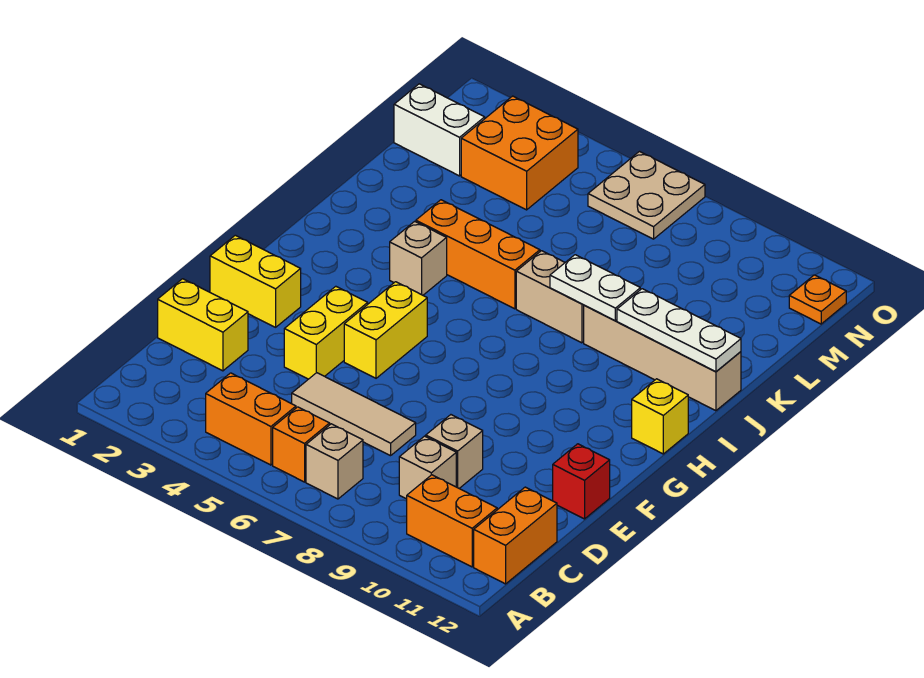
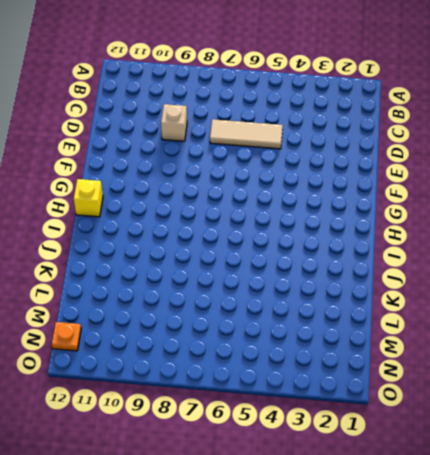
none -> orange 1x2 brick [206,373,296,465]
none -> orange 1x1 brick [273,407,330,482]
none -> tan 1x1 brick [306,424,363,499]

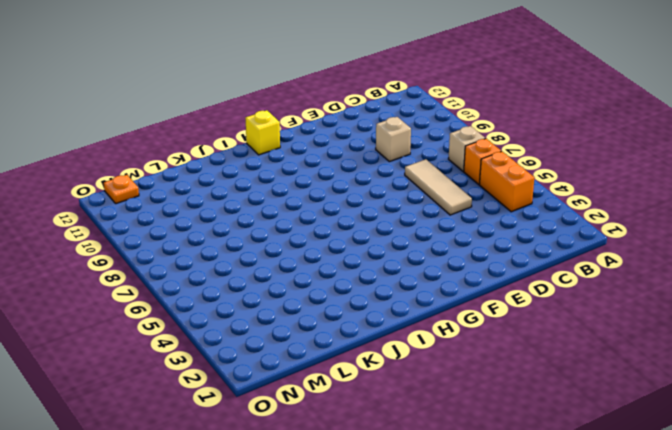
none -> orange 1x2 brick [407,475,497,567]
none -> orange 1x2 brick [474,487,557,584]
none -> tan 1x1 brick [399,436,456,499]

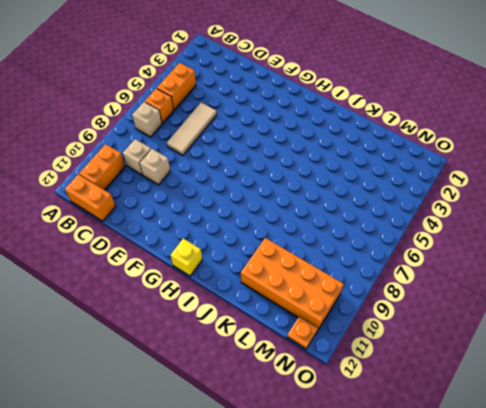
orange 2x4 brick [241,238,344,329] -> none
none -> yellow 1x2 brick [158,279,248,371]
none -> yellow 1x2 brick [284,286,368,379]
none -> red 1x1 brick [553,444,610,519]

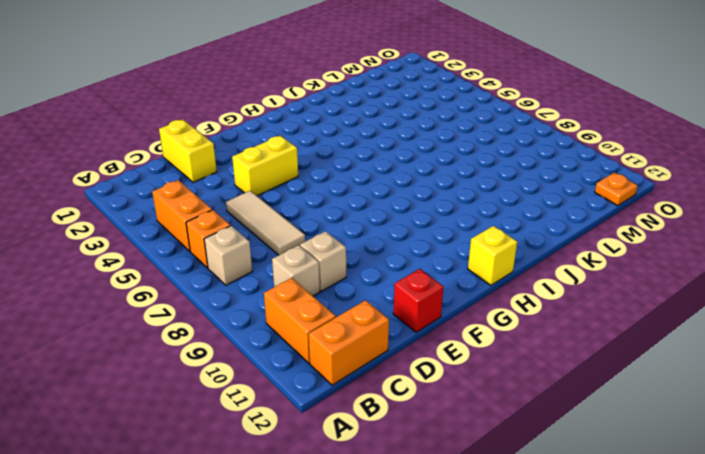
none -> yellow 1x2 brick [210,235,301,327]
none -> yellow 1x2 brick [344,282,427,378]
none -> tan 1x1 brick [390,221,447,295]

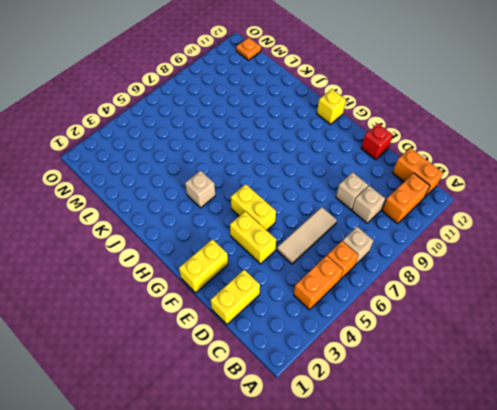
none -> orange 1x3 brick [416,200,540,309]
none -> tan 1x2 brick [516,251,584,343]
none -> tan 1x4 brick [584,305,741,411]

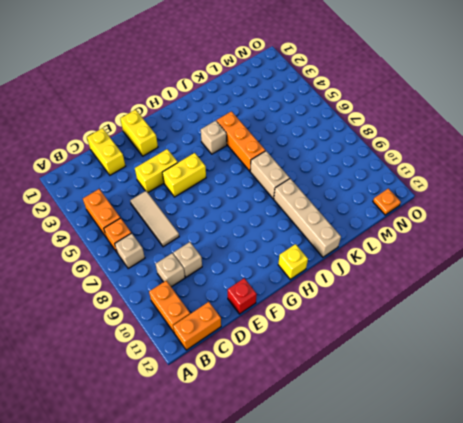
none -> white 1x2 brick [394,84,485,176]
none -> orange 2x2 brick [461,96,578,210]
none -> tan 2x2 plate [588,152,705,239]

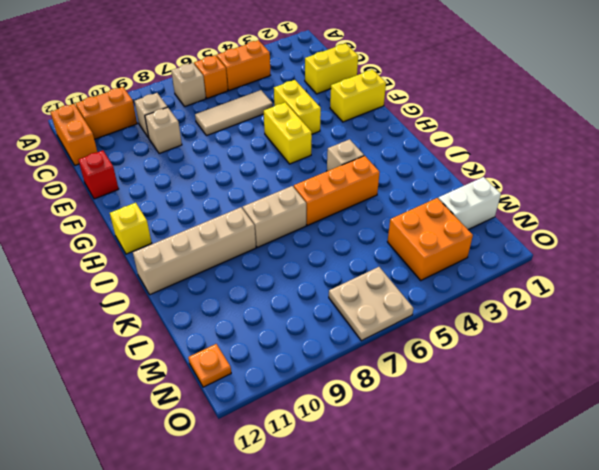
none -> white 1x2 plate [550,255,640,321]
none -> white 1x3 plate [617,289,741,372]

